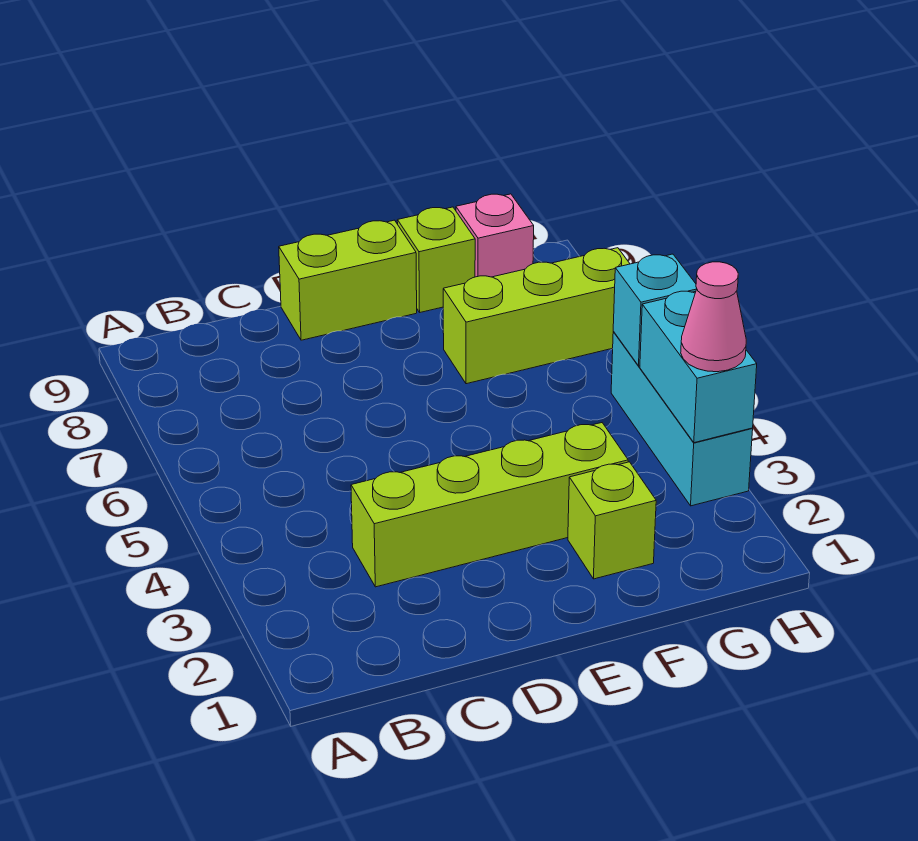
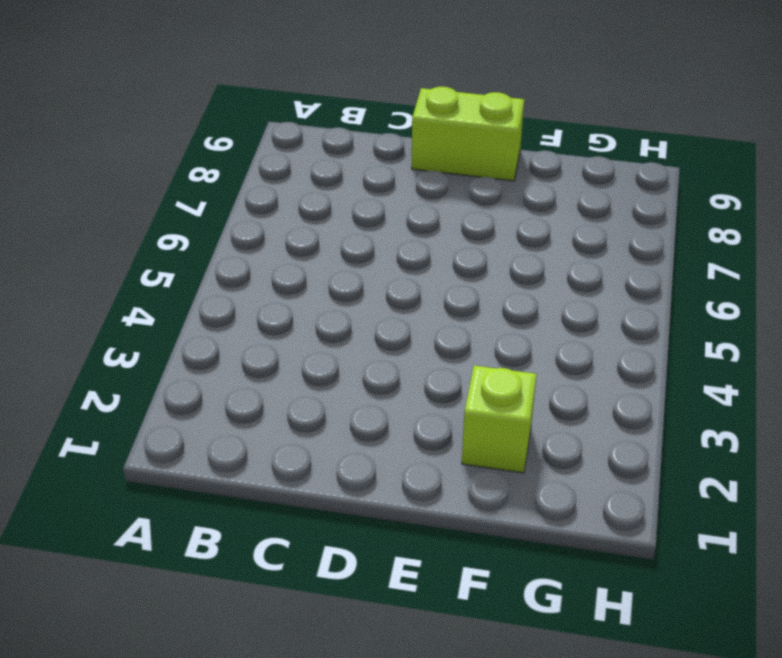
none -> lime 1x4 brick [351,423,628,587]
none -> lime 1x3 brick [443,248,630,384]

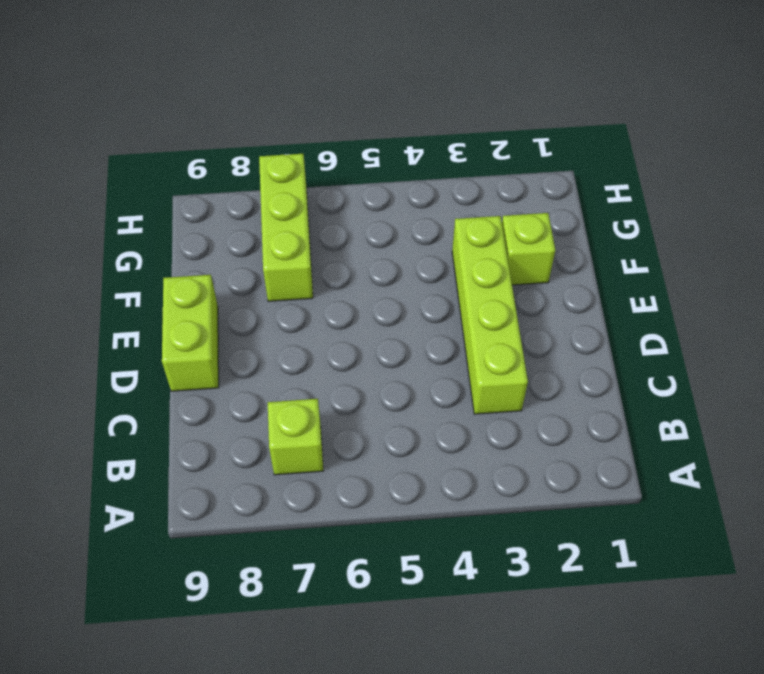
lime 1x1 brick [268,399,323,475] -> lime 1x1 brick moved to [397,207,475,312]
none -> pink 1x1 brick [456,194,534,277]
none -> cyan 1x3 brick [611,331,753,506]

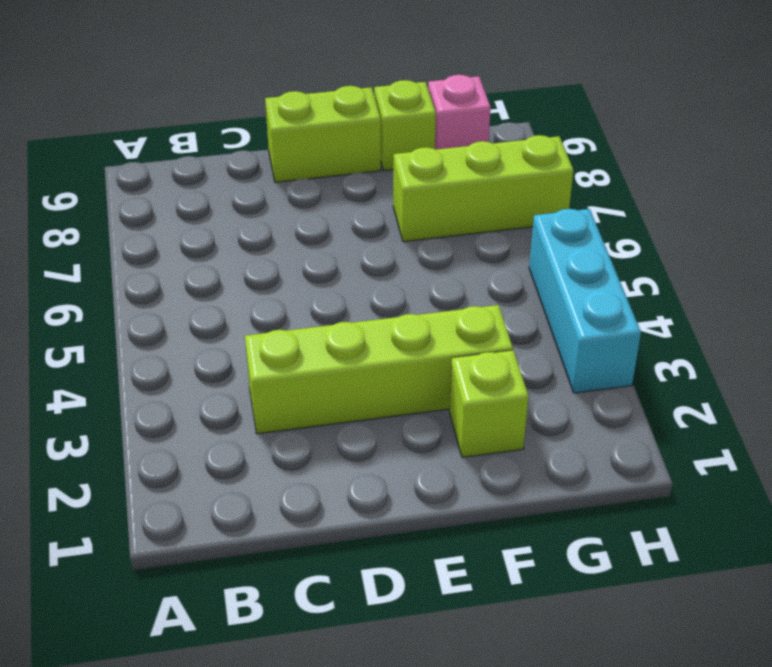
none -> cyan 1x2 brick [640,291,757,443]
none -> cyan 1x1 brick [613,254,697,366]

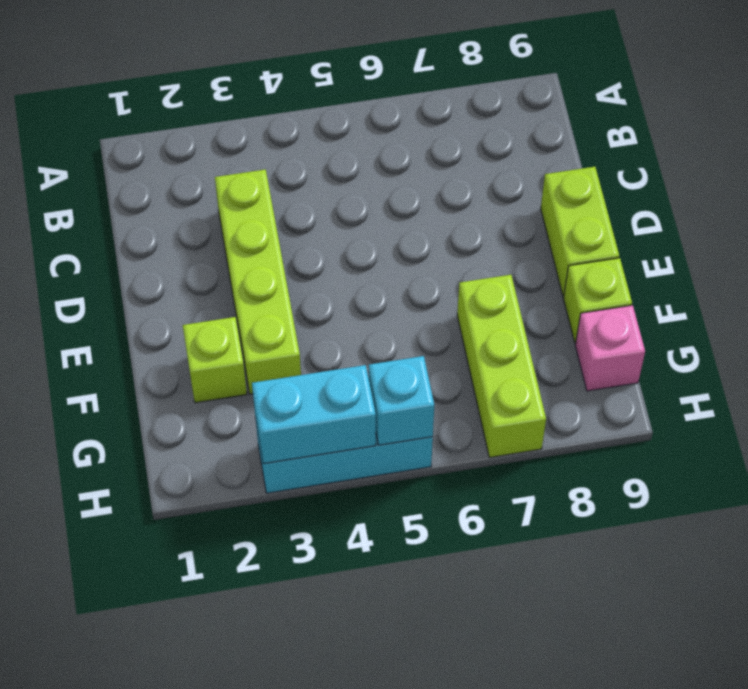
none -> pink 1x1 cone [681,262,746,372]

